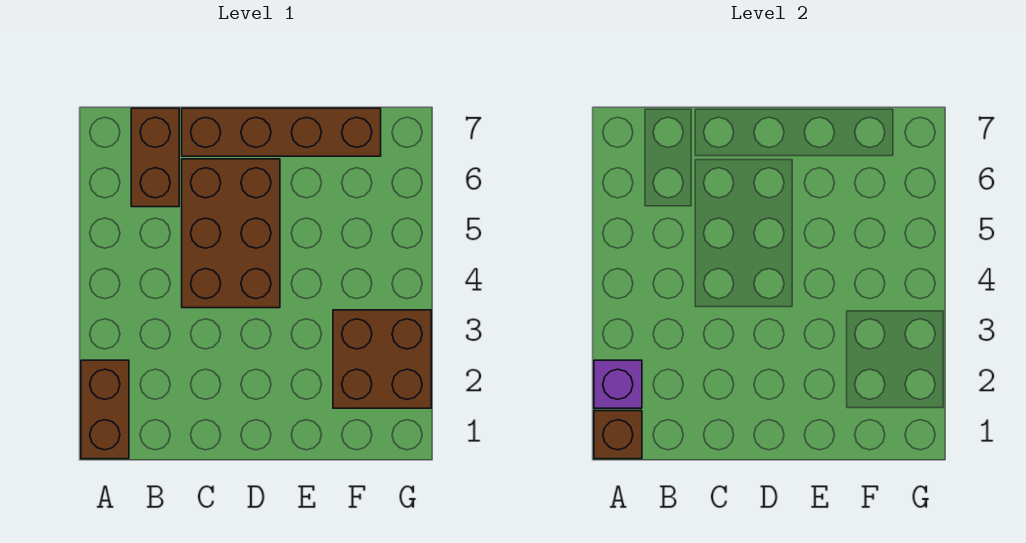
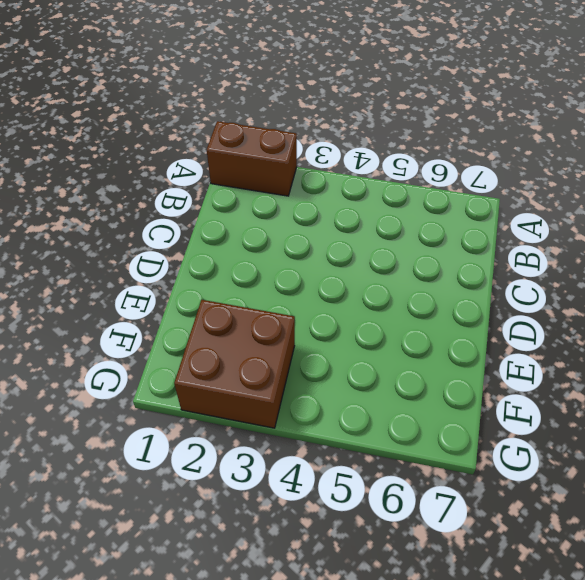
none -> brown 1x2 brick [131,108,179,207]
none -> brown 2x3 brick [182,159,280,308]

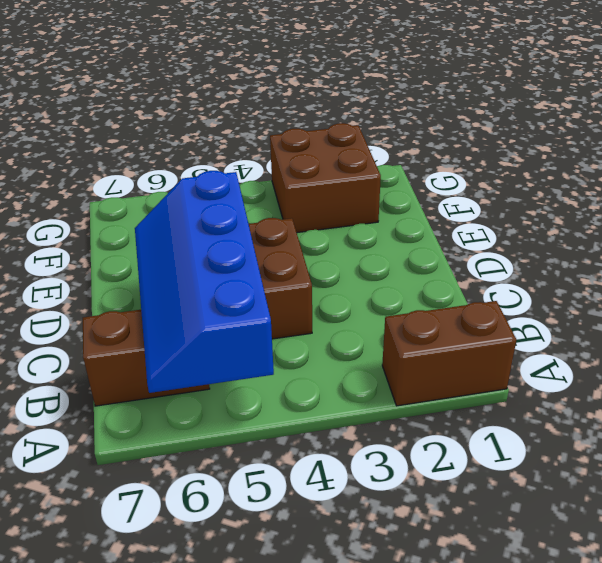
blue 2x4 slope [135,171,274,393] -> none
none -> brown 1x4 brick [182,108,381,156]
none -> brown 1x1 brick [594,411,642,459]

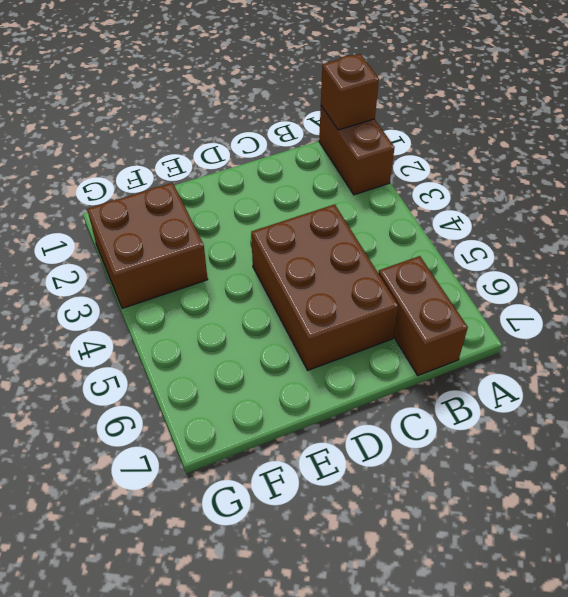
none -> brown 1x4 brick [182,108,381,156]
none -> purple 1x1 brick [594,360,642,408]

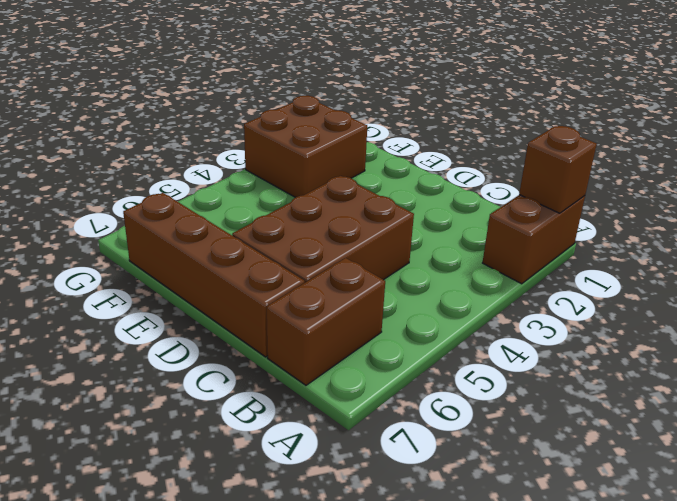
none -> purple 1x1 brick [594,360,642,408]

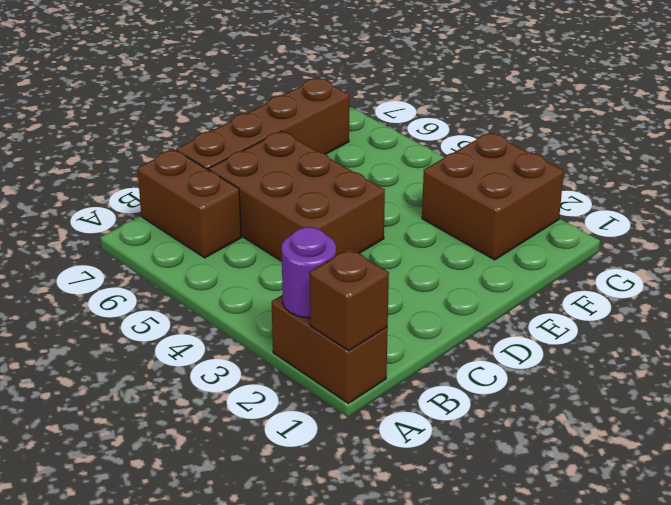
purple 1x1 round brick [282,227,336,317] -> purple 1x1 brick [594,360,642,408]

